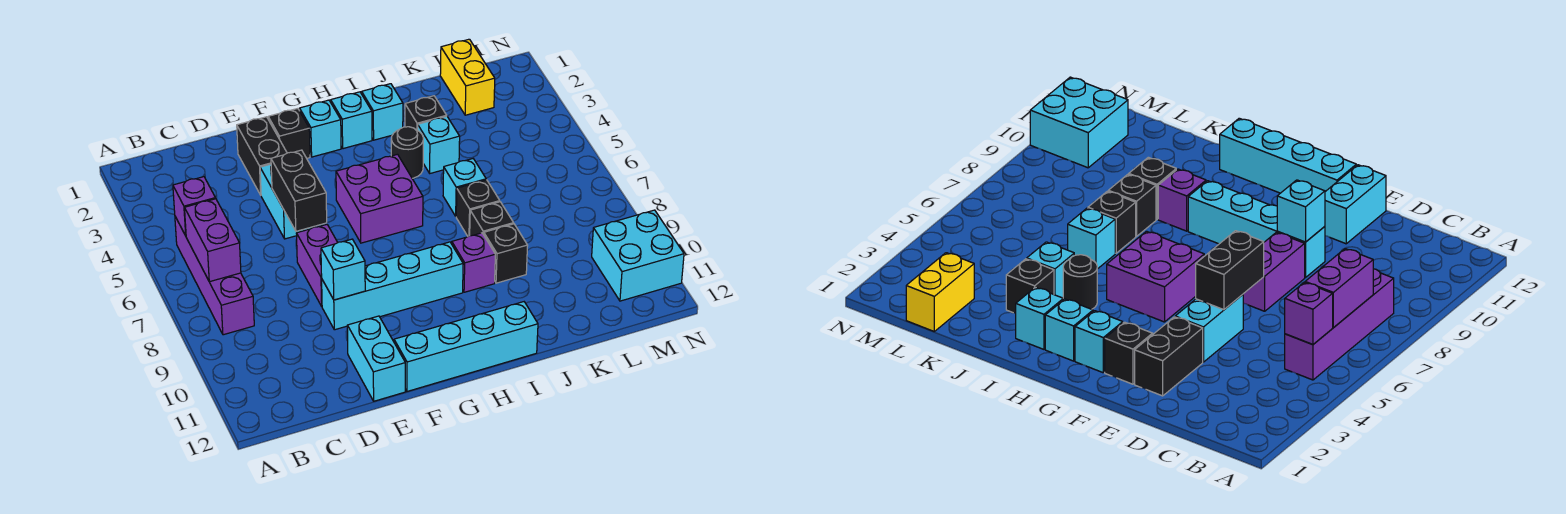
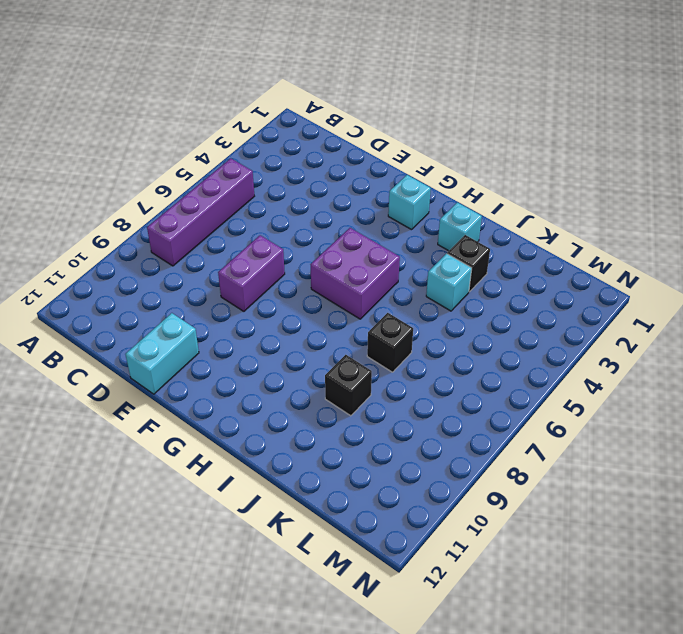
none -> black 1x2 brick [237,117,287,195]
none -> cyan 1x2 brick [260,164,315,239]
none -> cyan 1x4 brick [322,242,463,330]

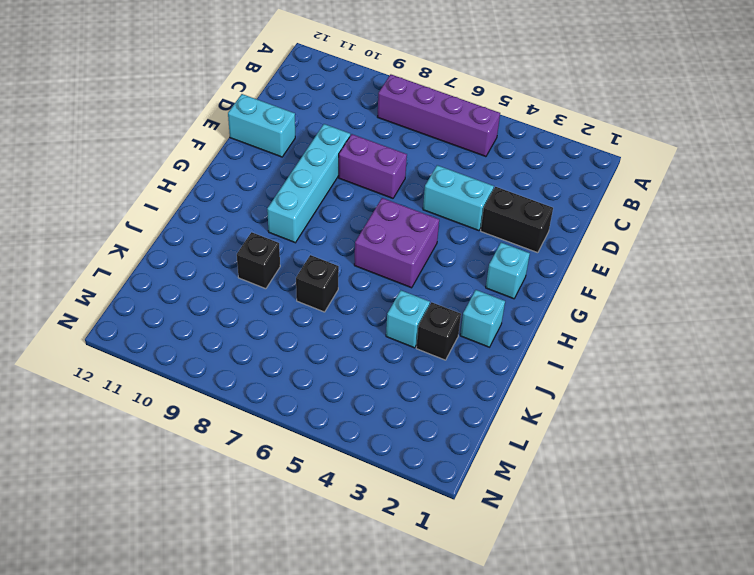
none -> black 1x1 brick [268,109,310,158]
none -> cyan 1x4 brick [394,302,538,391]
none -> cyan 1x1 brick [331,92,372,149]

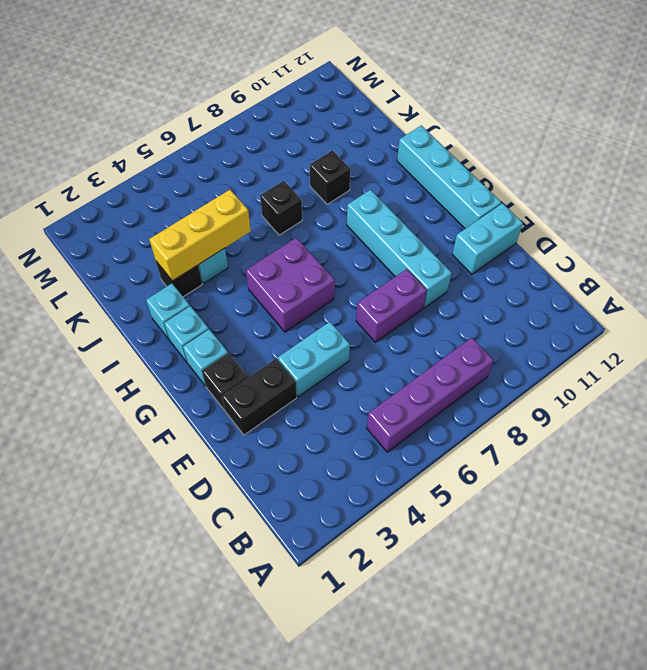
yellow 1x3 brick [149,190,251,281] -> none
none -> black 1x1 round brick [391,127,423,178]
none -> purple 1x1 brick [452,233,495,292]
none -> cyan 1x1 brick [443,159,486,216]

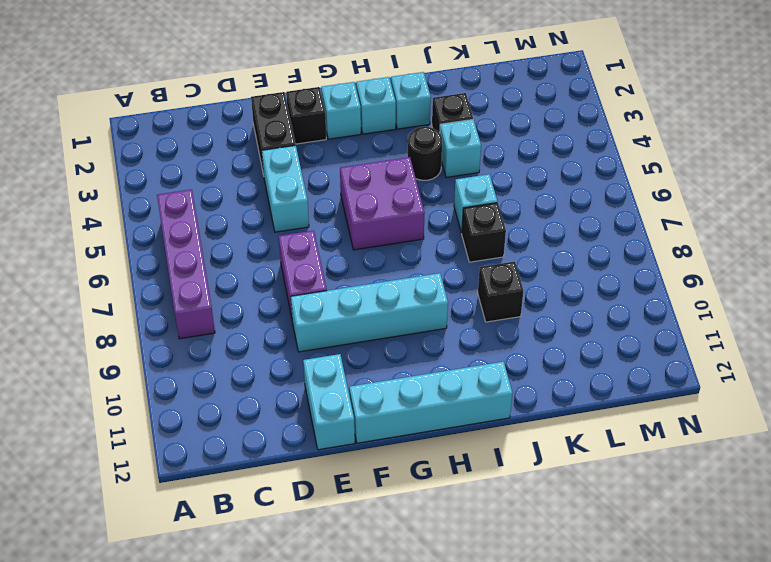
none -> purple 1x1 brick [452,233,495,292]
none -> black 1x1 brick [470,202,514,236]
none -> yellow 1x2 brick [440,39,495,115]

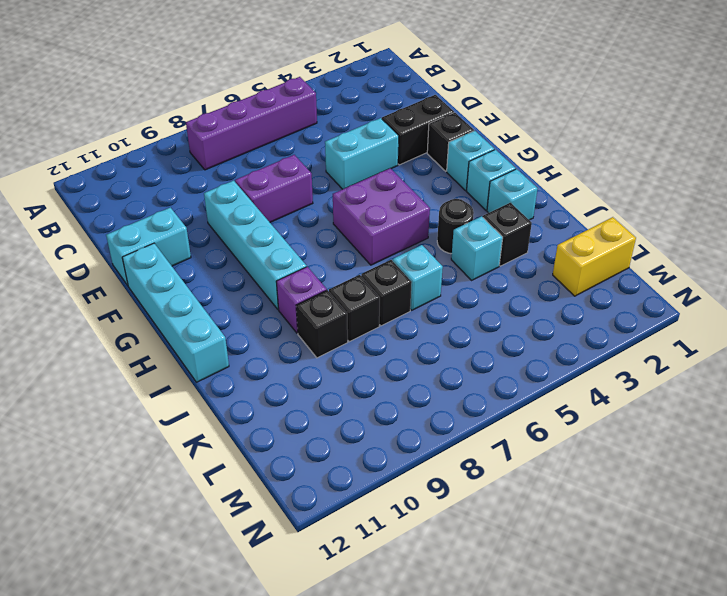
none -> cyan 2x2 brick [592,210,684,301]
none -> purple 1x1 brick [173,177,215,236]
none -> purple 1x2 brick [185,199,241,282]

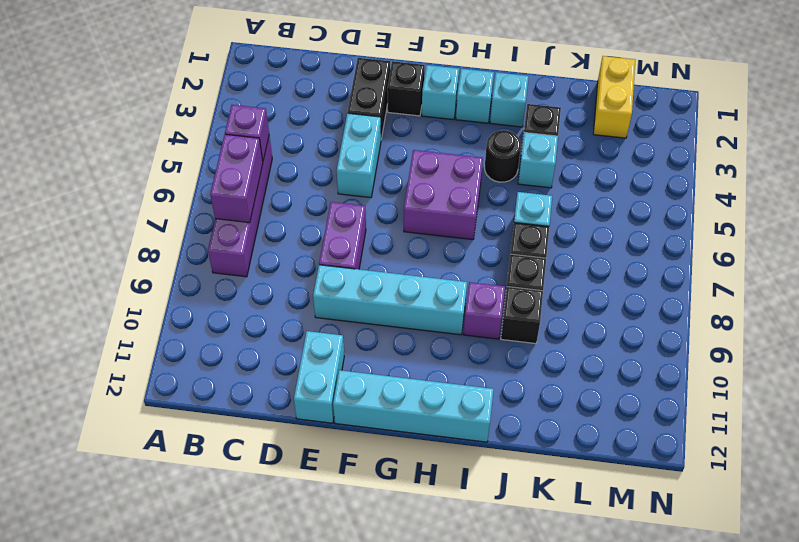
none -> cyan 2x2 brick [592,210,684,301]
none -> black 1x2 brick [271,150,327,231]
none -> cyan 1x1 brick [321,239,365,300]

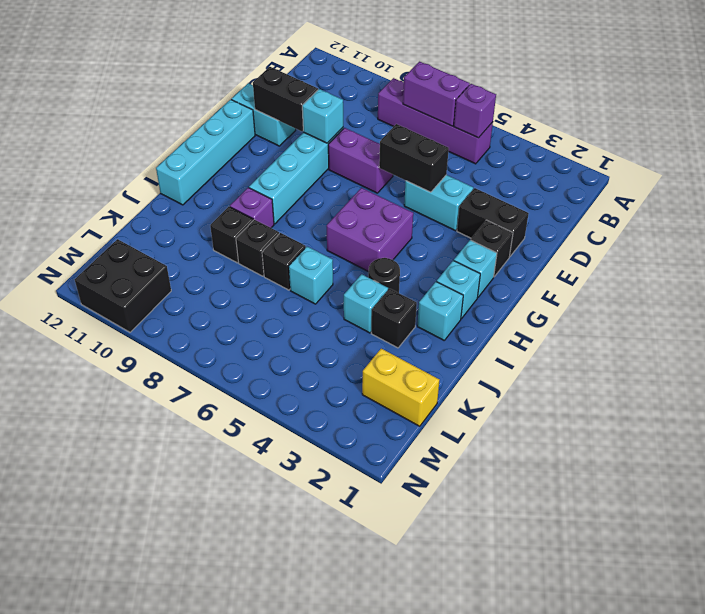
black 1x2 brick [253,67,318,131] -> none
black 2x2 brick [75,239,171,332] -> cyan 2x2 brick [592,210,684,301]

